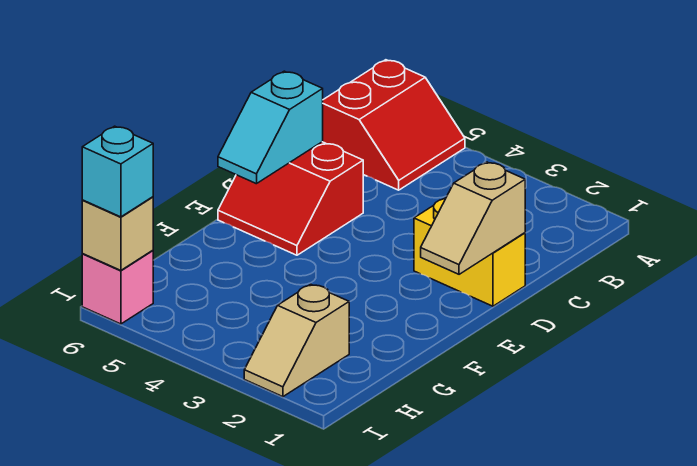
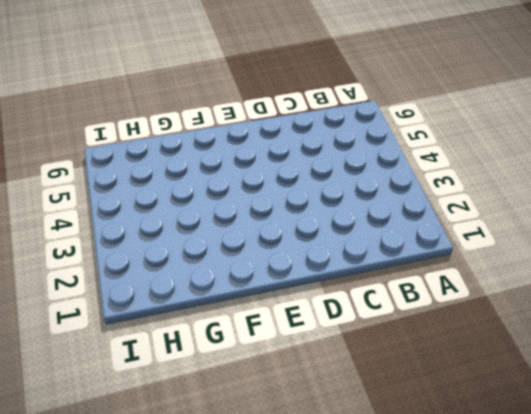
none -> red 2x2 slope [323,60,465,190]
none -> yellow 1x2 brick [414,198,525,306]

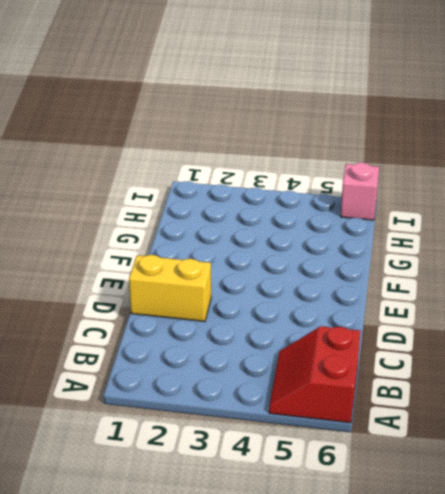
none -> red 2x2 slope [218,142,363,255]
none -> tan 1x2 slope [244,284,349,397]

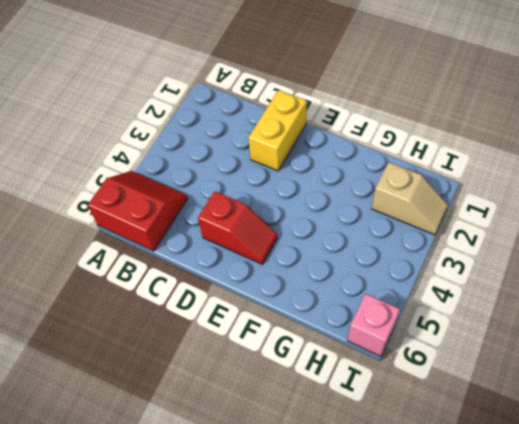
red 1x2 slope [198,191,278,264] -> red 2x2 slope [218,142,363,255]
none -> tan 1x2 slope [421,162,525,274]
none -> cyan 1x2 slope [218,71,323,184]

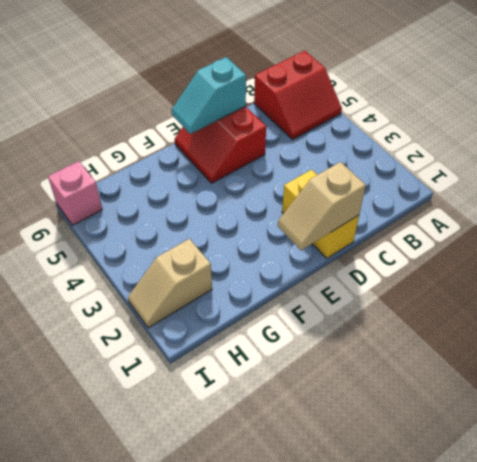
none -> tan 1x1 brick [82,197,153,270]
none -> cyan 1x1 brick [82,126,153,217]

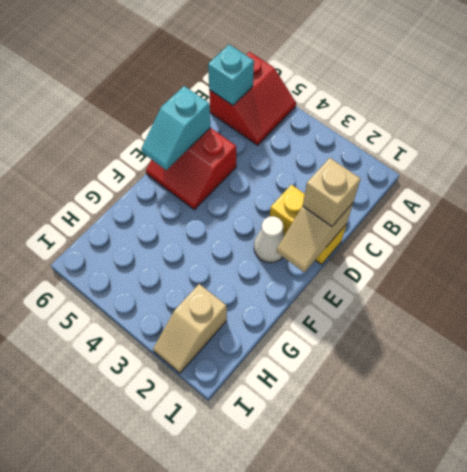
cyan 1x1 brick [208,45,254,105] -> cyan 1x1 brick moved to [82,126,153,217]
tan 1x1 brick [303,158,361,226] -> tan 1x1 brick moved to [82,197,153,270]
white 1x1 cone [254,216,285,263] -> none
none -> pink 1x1 brick [82,250,153,324]

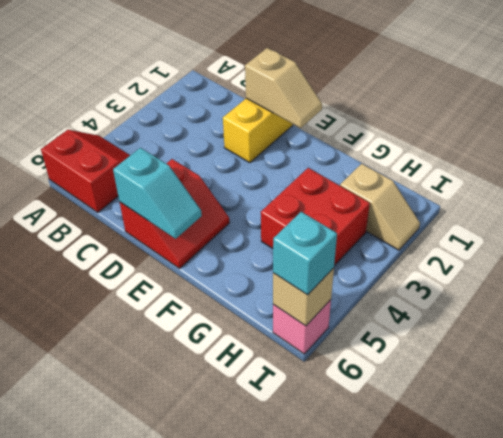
red 2x2 brick [261,168,370,266] -> none

